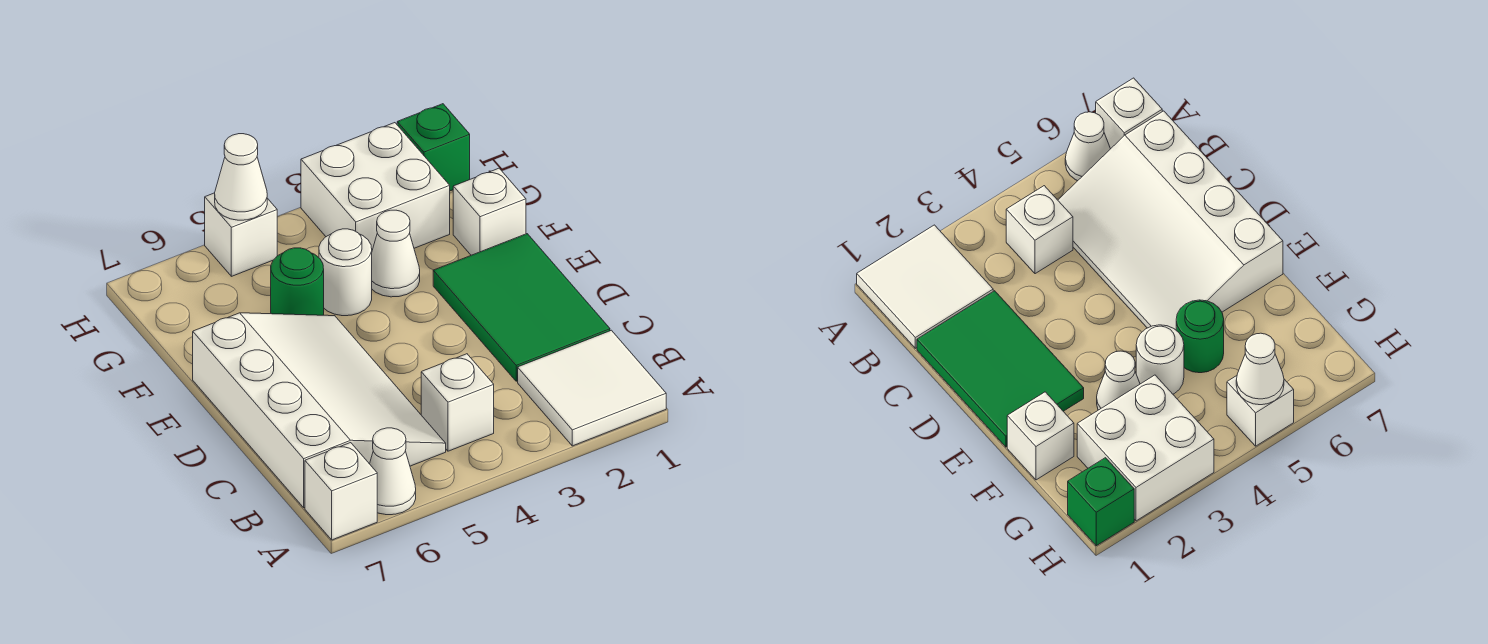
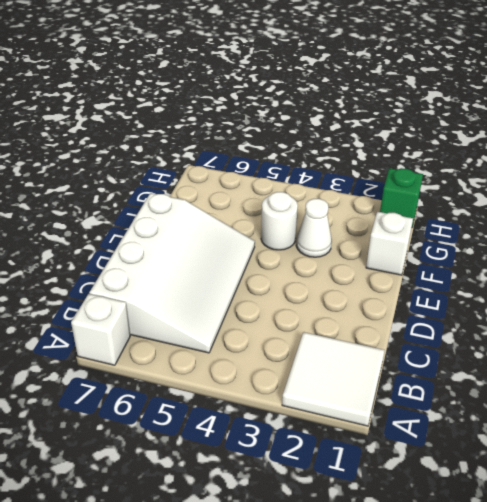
none -> white 1x1 cone [370,428,416,515]
none -> white 1x1 brick [421,354,494,451]
none -> green 2x3 tile [433,234,610,381]

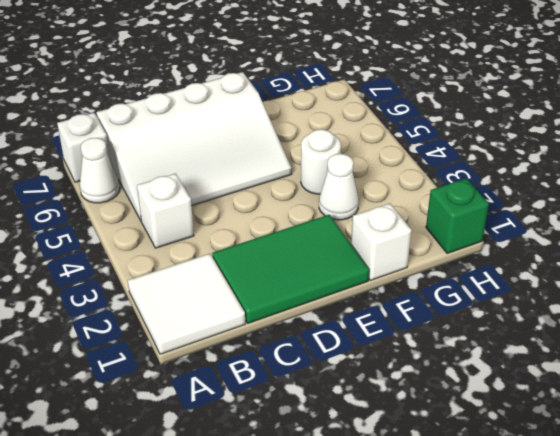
none -> green 1x1 round brick [271,248,324,315]
none -> white 2x2 brick [301,123,450,250]
none -> white 1x1 brick [205,193,277,276]

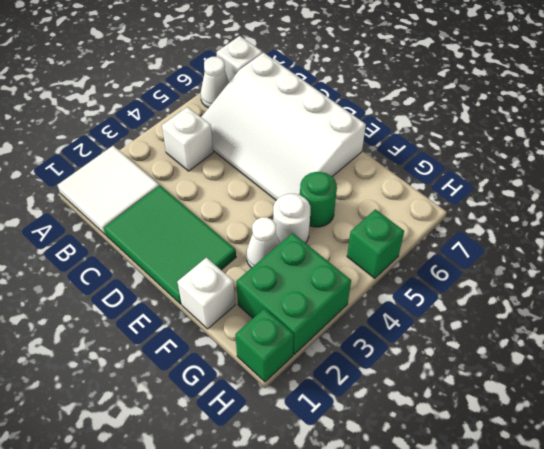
green 2x2 brick [236,233,351,354] -> white 2x2 brick [301,123,450,250]
green 1x1 brick [347,209,404,278] -> white 1x1 brick [205,193,277,276]
none -> white 1x1 cone [215,134,267,220]

